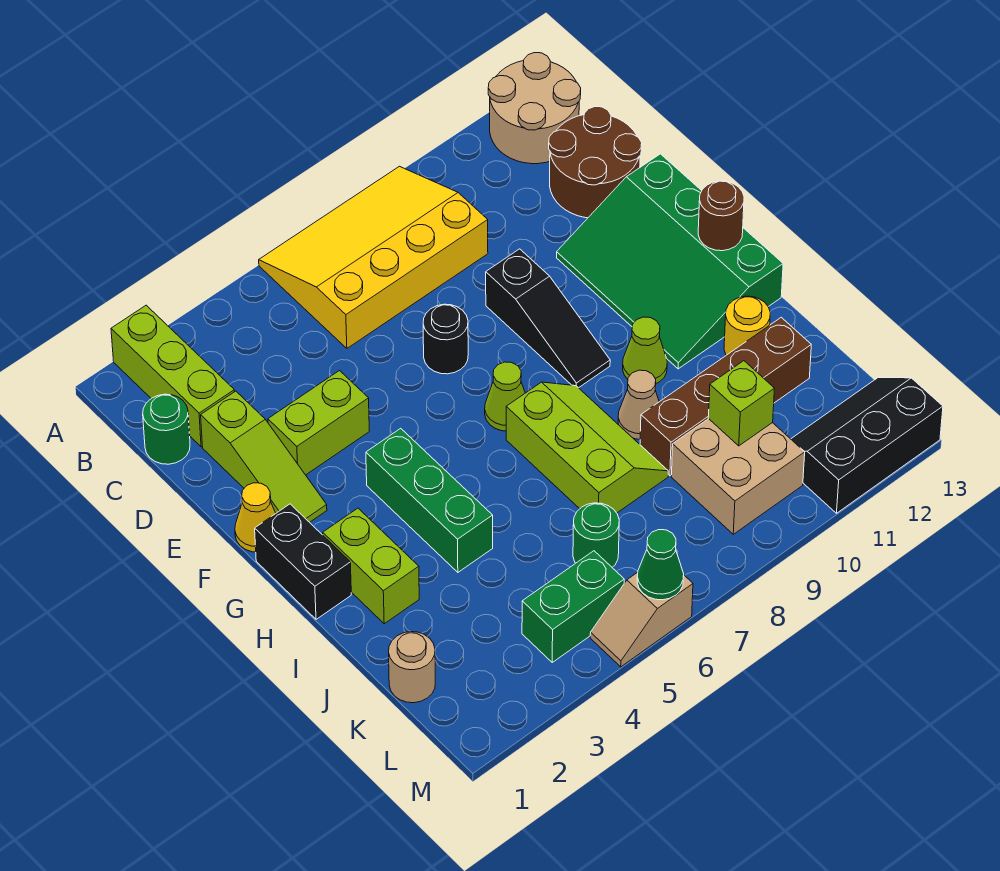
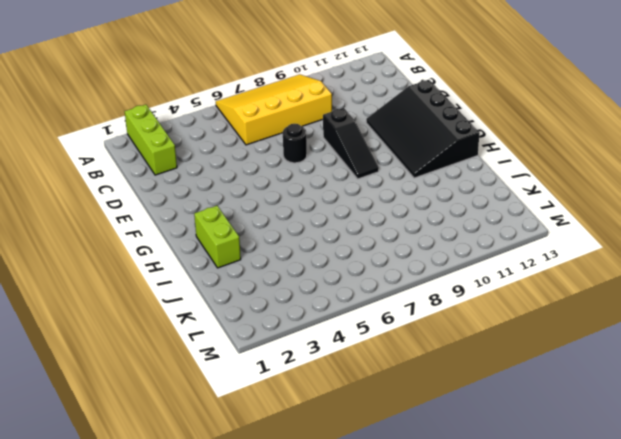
black 3x4 slope [366,80,480,178] -> green 3x4 slope [557,154,783,369]
none -> tan 2x2 round brick [488,53,581,164]
none -> green 1x1 round brick [143,394,190,464]
none -> brown 2x2 round brick [549,107,642,218]

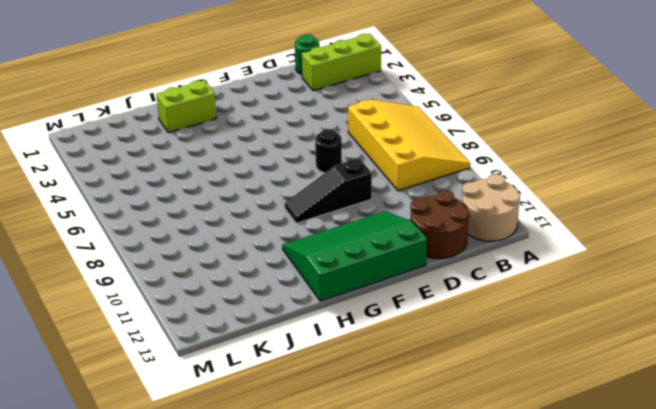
none -> lime 1x3 slope [201,391,327,522]
none -> lime 1x2 brick [268,371,369,475]
none -> yellow 1x1 cone [235,483,276,552]

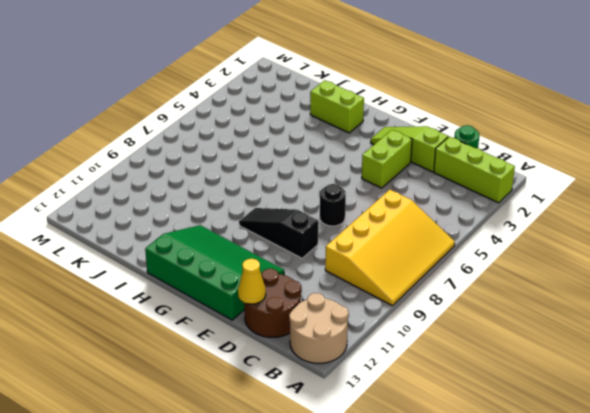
yellow 1x1 cone [238,259,266,304] -> yellow 1x1 cone moved to [235,483,276,552]
none -> black 1x2 brick [255,504,351,619]
none -> green 1x3 brick [366,428,493,572]
none -> lime 1x1 cone [485,362,525,431]

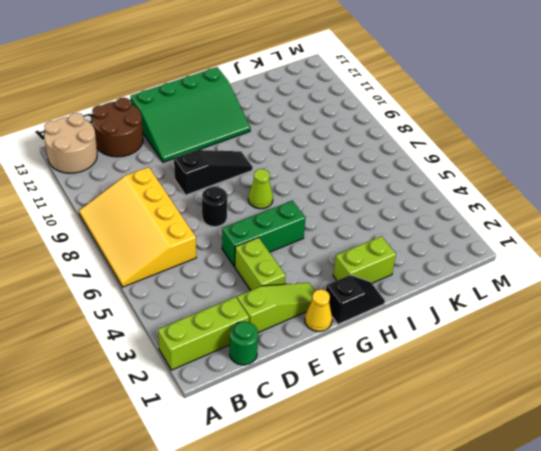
green 1x3 brick [222,201,306,267] -> green 1x3 brick moved to [366,428,493,572]
black 1x2 slope [326,275,385,324] -> black 1x2 brick [255,504,351,619]
none -> lime 2x3 slope [506,382,668,513]
none -> lime 1x1 cone [623,317,667,383]
none -> tan 1x1 cone [618,370,659,439]

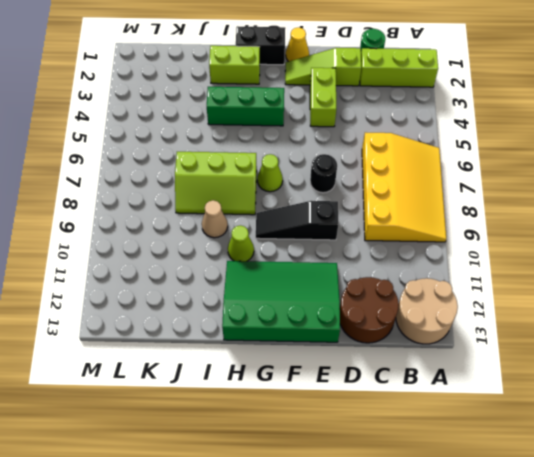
none -> yellow 1x1 round brick [724,296,770,355]
none -> brown 1x4 brick [640,317,811,476]
none -> tan 1x1 round brick [389,632,435,703]

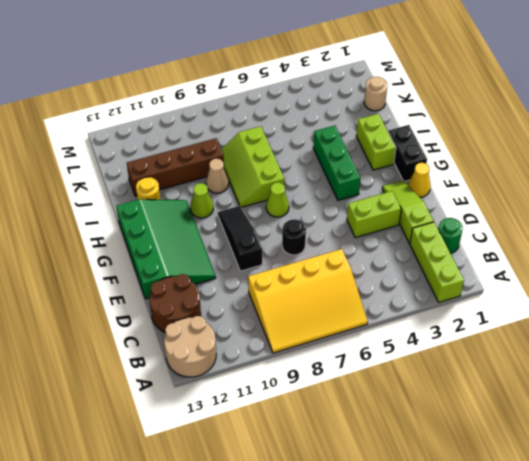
none -> green 1x1 round brick [573,503,619,567]
none -> tan 2x2 brick [671,419,805,534]
none -> green 1x2 brick [522,551,624,662]

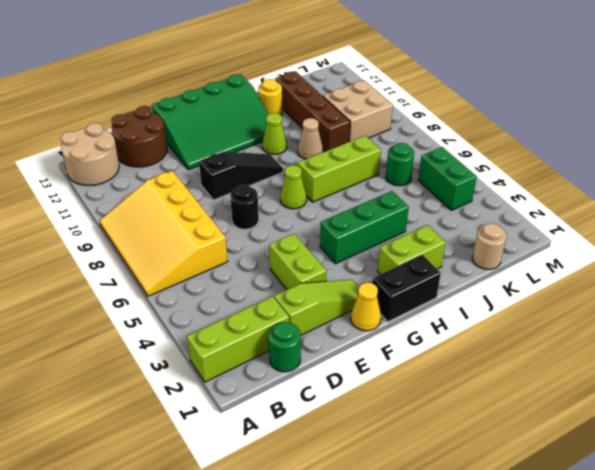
none -> black 2x3 slope [791,378,943,513]
none -> tan 1x2 slope [590,572,693,667]
none -> brown 1x1 round brick [698,181,744,251]

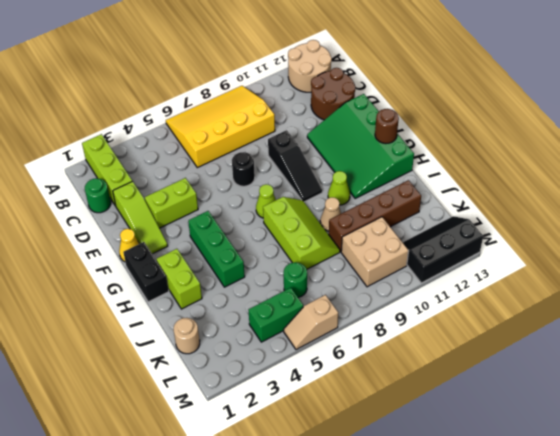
none -> yellow 1x1 round brick [724,296,770,355]
none -> lime 1x1 brick [708,361,774,446]
none -> green 1x1 cone [637,530,684,600]

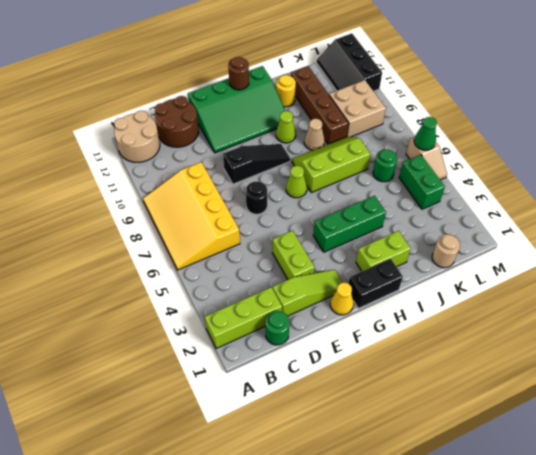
none -> lime 1x1 brick [708,361,774,446]

